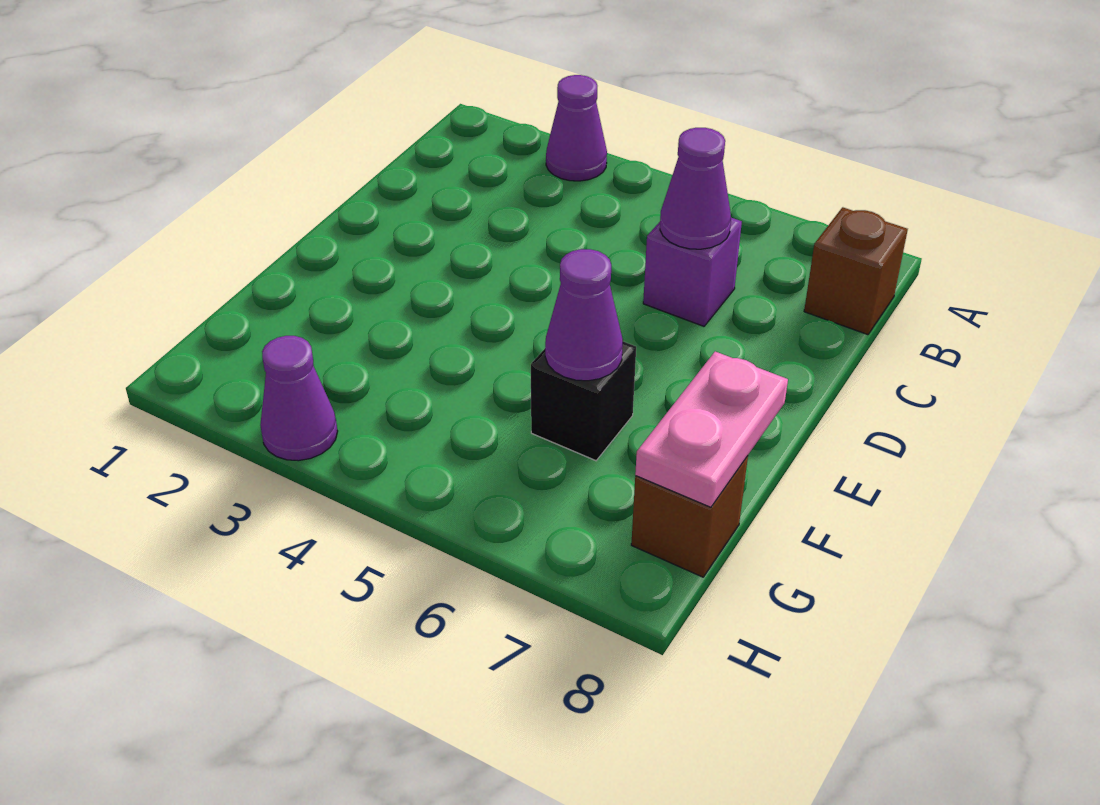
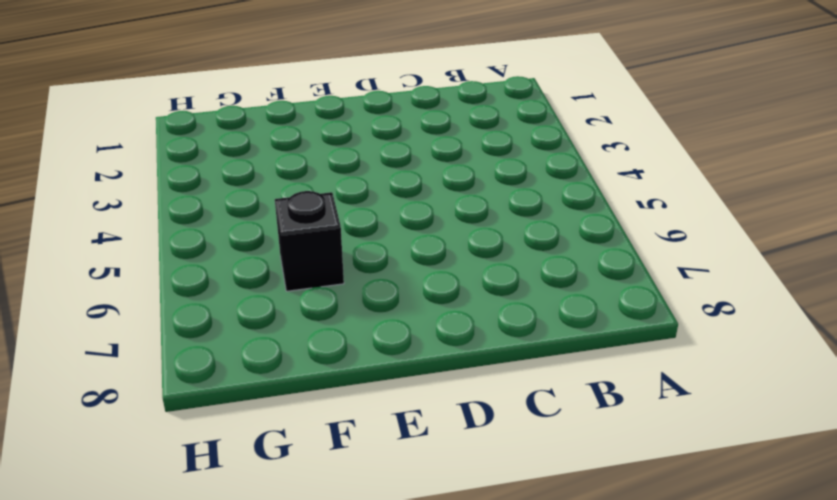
none -> purple 1x1 cone [546,75,607,181]
none -> brown 1x1 brick [804,207,908,335]

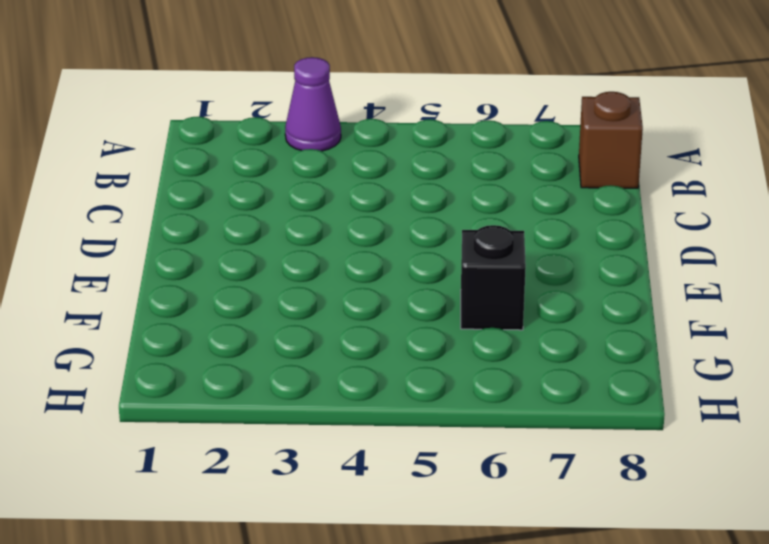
none -> purple 1x1 brick [643,218,742,326]
none -> brown 1x1 brick [631,456,748,577]

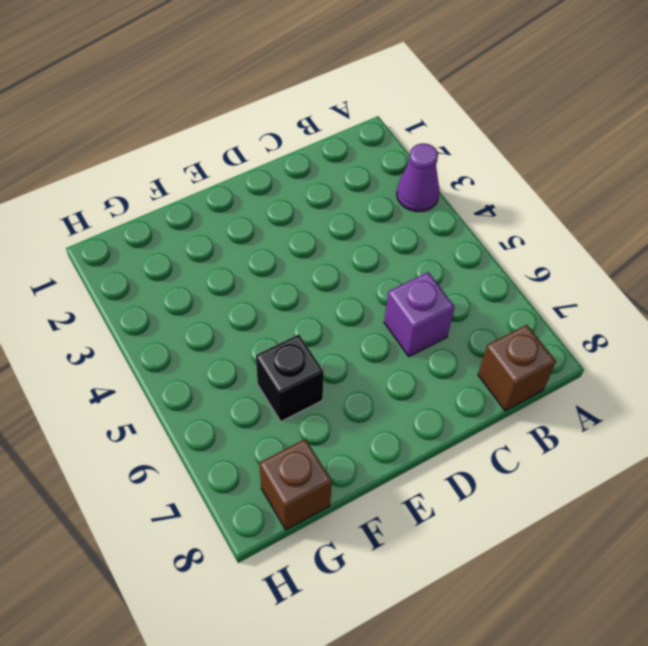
none -> purple 1x1 cone [260,336,338,461]
none -> purple 1x1 cone [660,128,731,249]

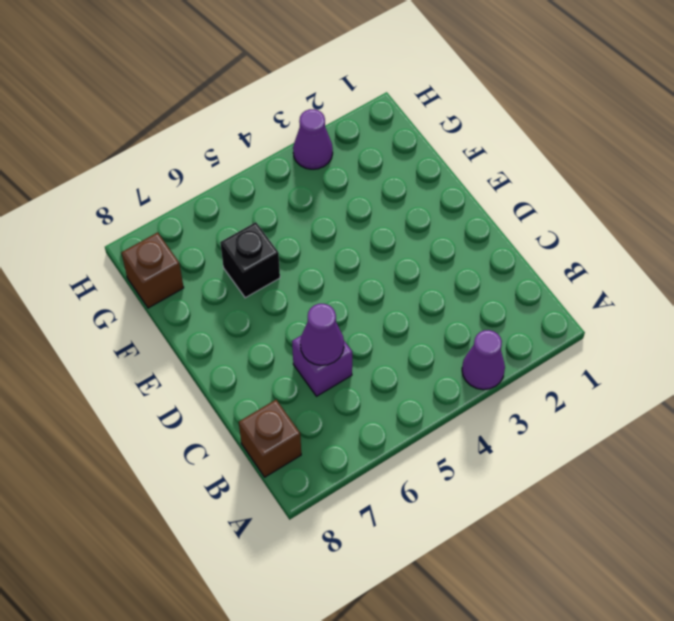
none -> purple 1x1 cone [545,249,623,381]
none -> pink 1x2 plate [635,351,788,507]

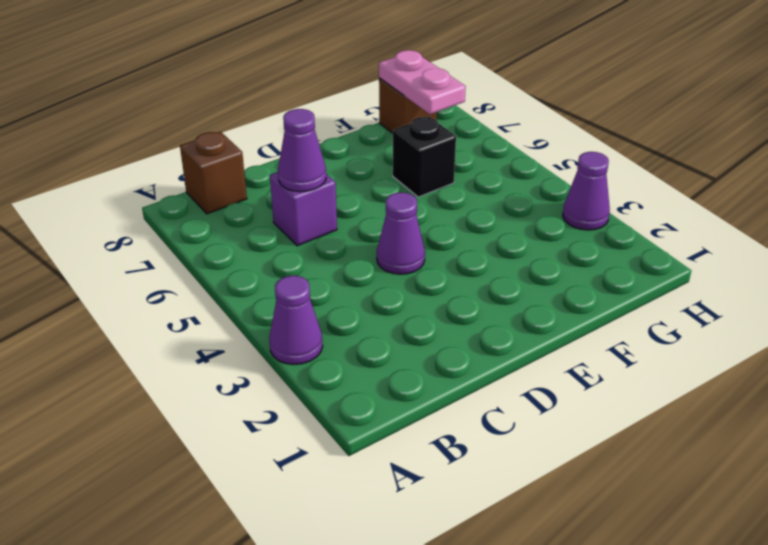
purple 1x1 cone [377,192,425,274] -> purple 1x1 cone moved to [545,249,623,381]
pink 1x2 plate [379,50,466,114] -> pink 1x2 plate turned to [635,351,788,507]

